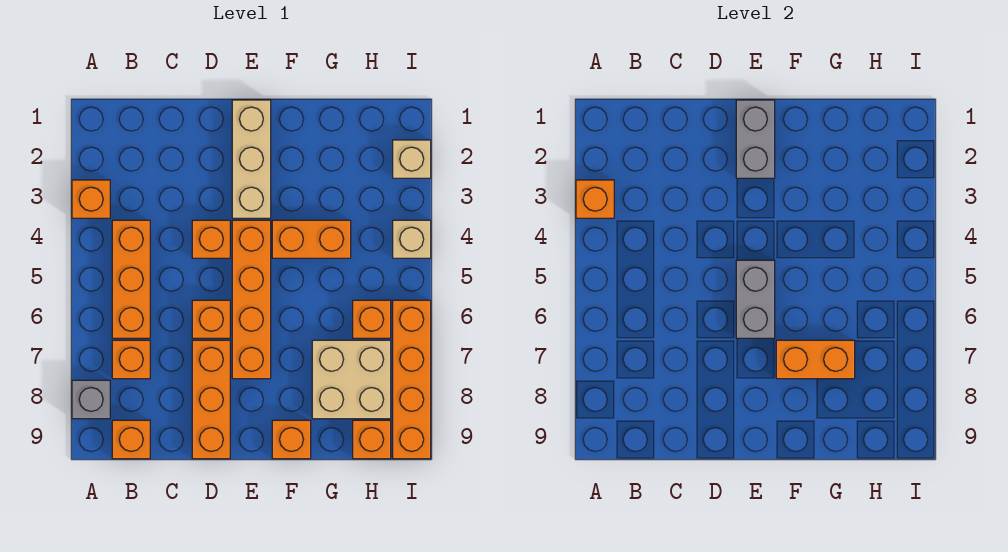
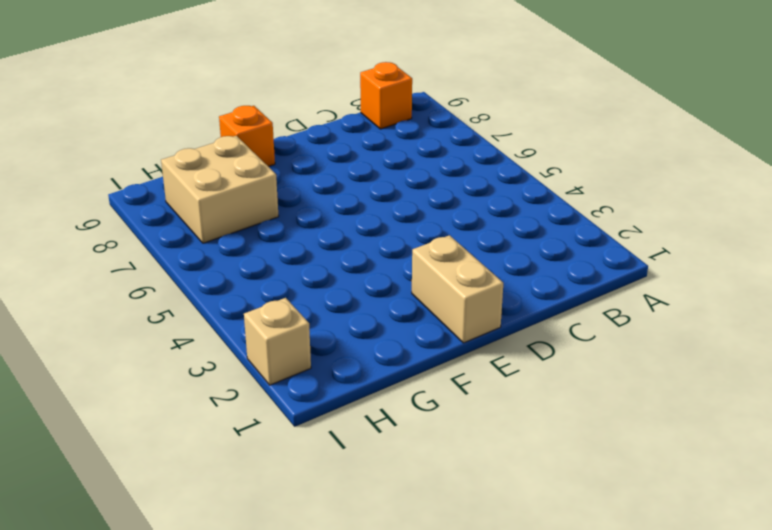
tan 1x2 brick [412,235,503,343] -> tan 1x3 brick [232,100,271,218]
none -> orange 1x1 brick [72,180,110,218]
none -> grey 1x1 brick [72,380,110,419]
none -> orange 1x3 brick [112,220,150,338]

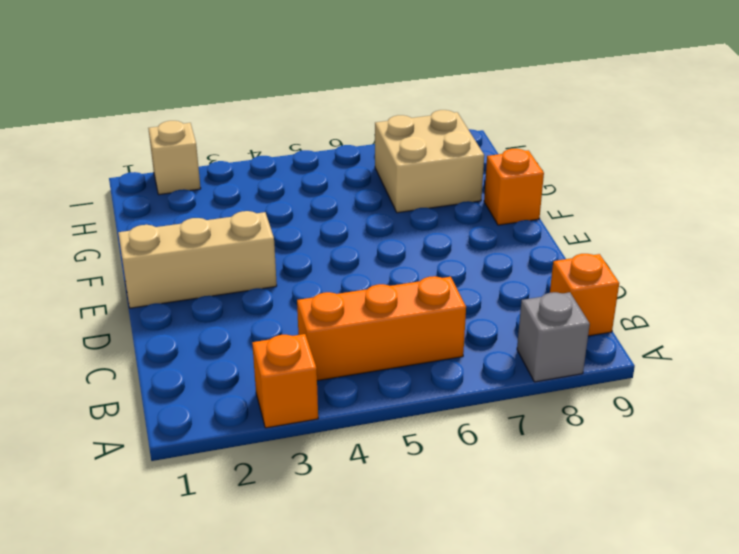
none -> orange 1x1 brick [112,340,150,379]
none -> orange 1x1 brick [192,220,230,258]
none -> orange 1x1 brick [192,300,230,338]

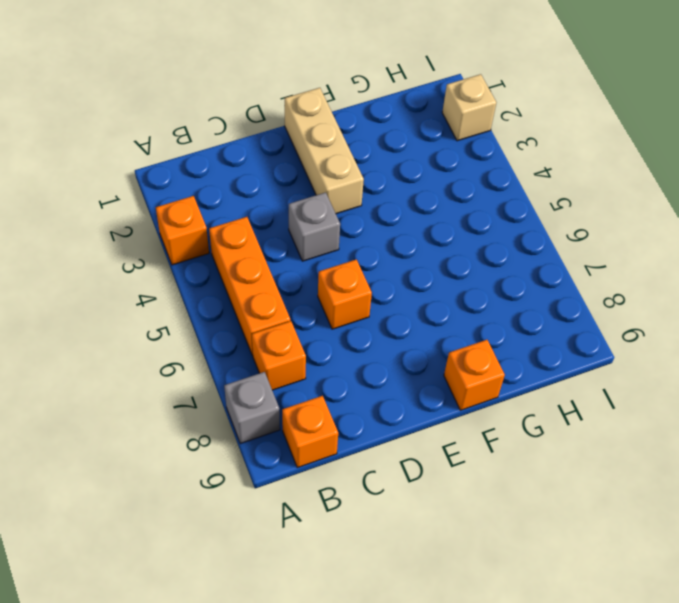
grey 1x1 brick [289,192,340,261] -> orange 1x1 brick [192,220,230,258]
none -> orange 1x3 brick [192,340,230,459]
none -> orange 1x4 brick [232,220,271,379]
none -> orange 1x2 brick [272,220,351,258]

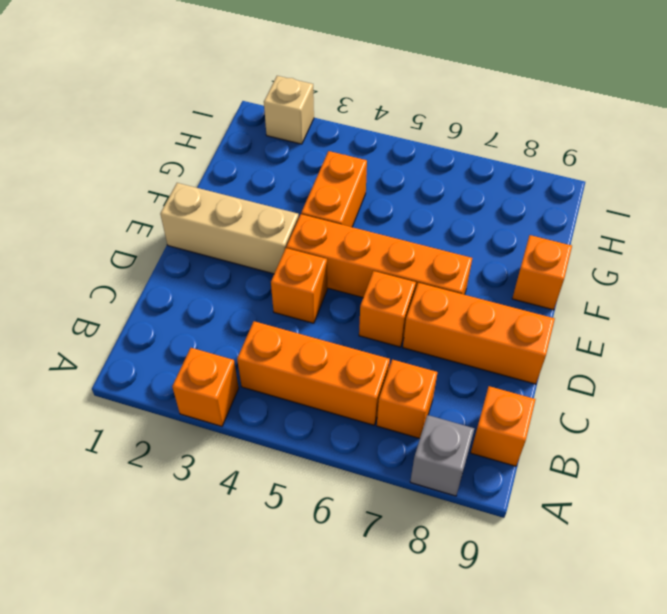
none -> tan 2x2 brick [312,340,391,419]
none -> orange 1x1 brick [353,300,391,338]
none -> orange 1x1 brick [353,420,391,459]

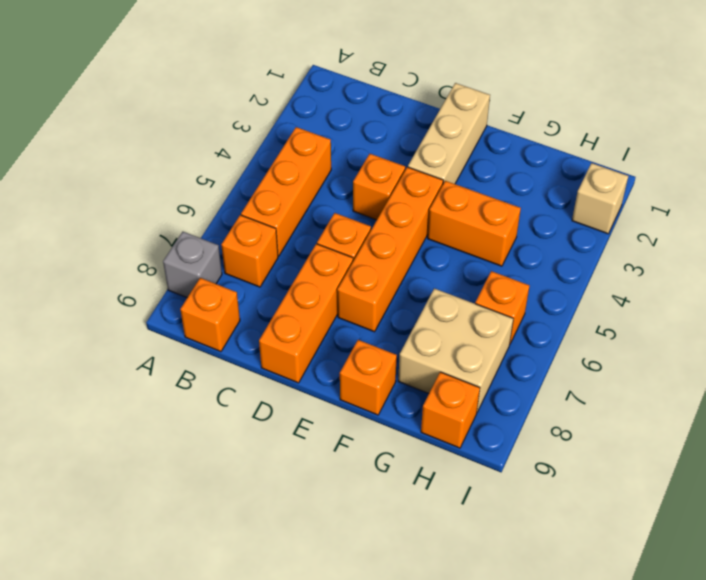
none -> orange 1x1 brick [72,180,110,218]
none -> tan 1x1 brick [393,220,431,258]
none -> orange 1x4 brick [393,300,431,459]

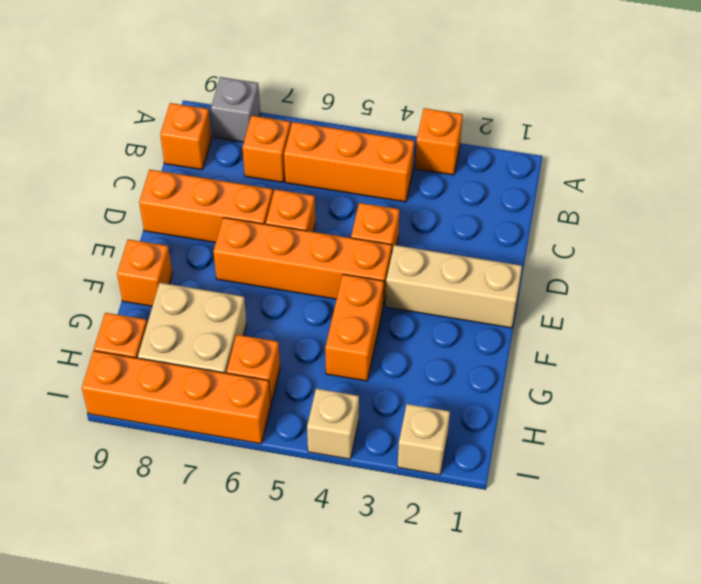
none -> orange 1x1 brick [576,180,614,218]
none -> grey 1x2 brick [736,100,775,178]
none -> grey 1x2 brick [736,260,775,338]

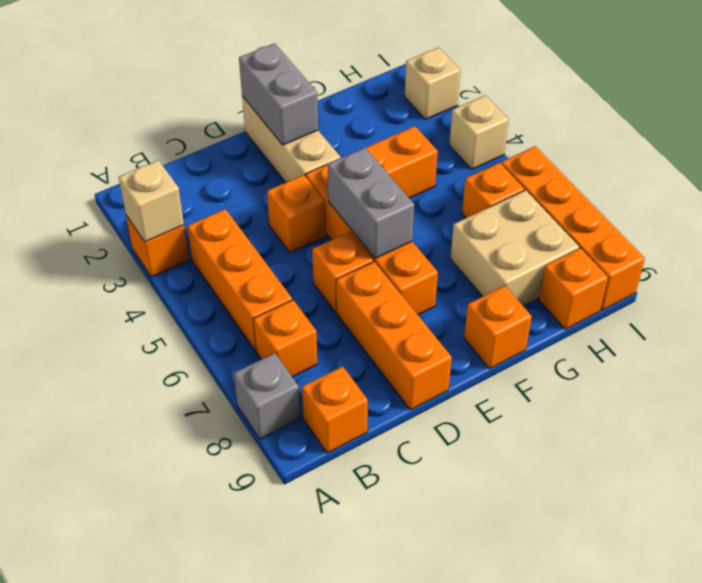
tan 1x1 brick [119,160,184,242] -> orange 1x1 brick [576,180,614,218]
none -> orange 1x2 brick [776,340,855,379]

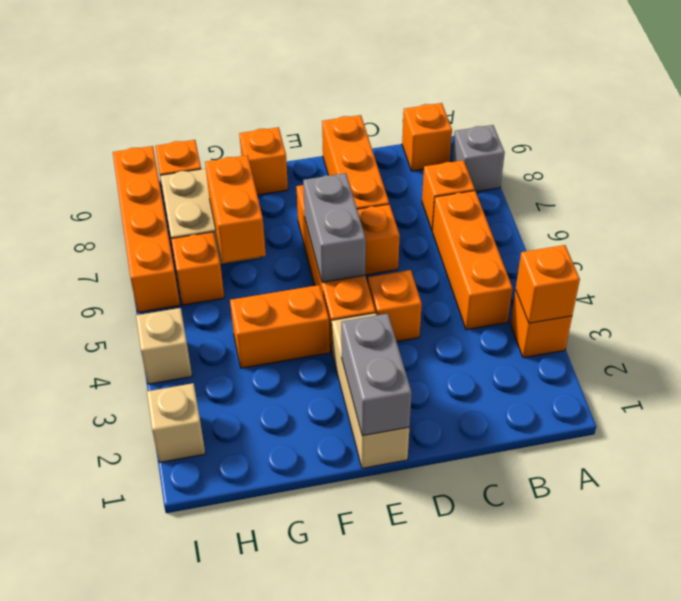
orange 1x2 brick [205,155,266,263] -> orange 1x2 brick turned to [776,340,855,379]

